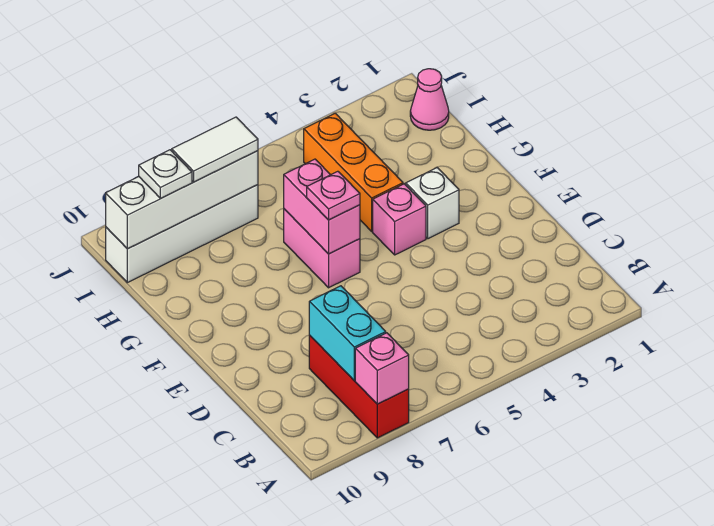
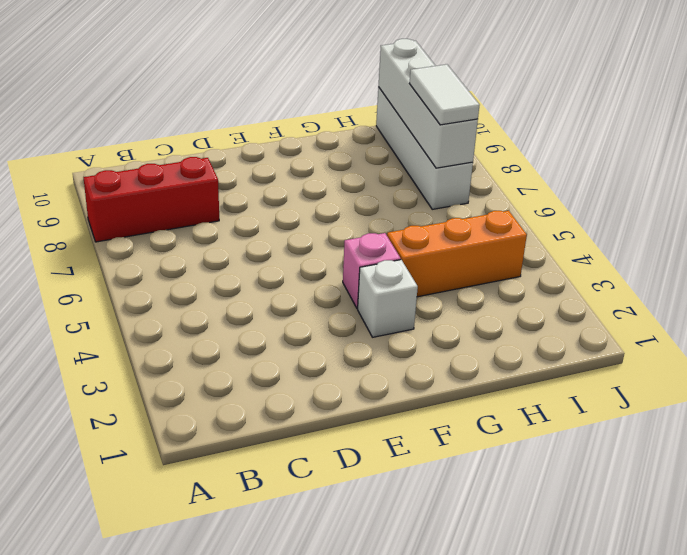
none -> pink 1x2 brick [284,209,360,288]
none -> pink 1x1 cone [410,69,449,130]
none -> pink 1x1 brick [355,333,409,404]

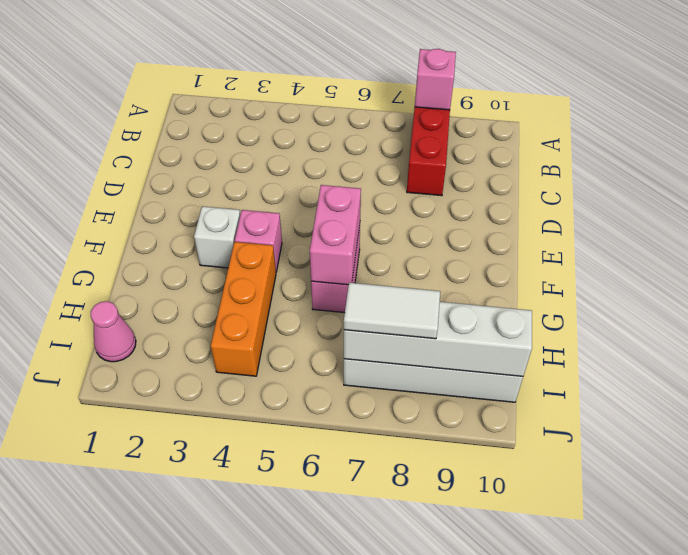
none -> cyan 1x2 brick [309,286,386,380]
none -> pink 1x1 plate [307,171,360,220]
none -> white 1x1 plate [139,150,192,198]

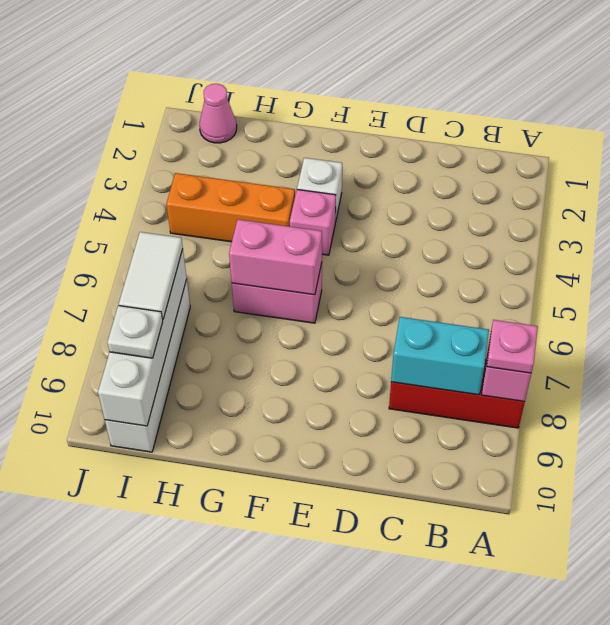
pink 1x1 plate [487,320,538,373] -> pink 1x1 plate moved to [307,171,360,220]

